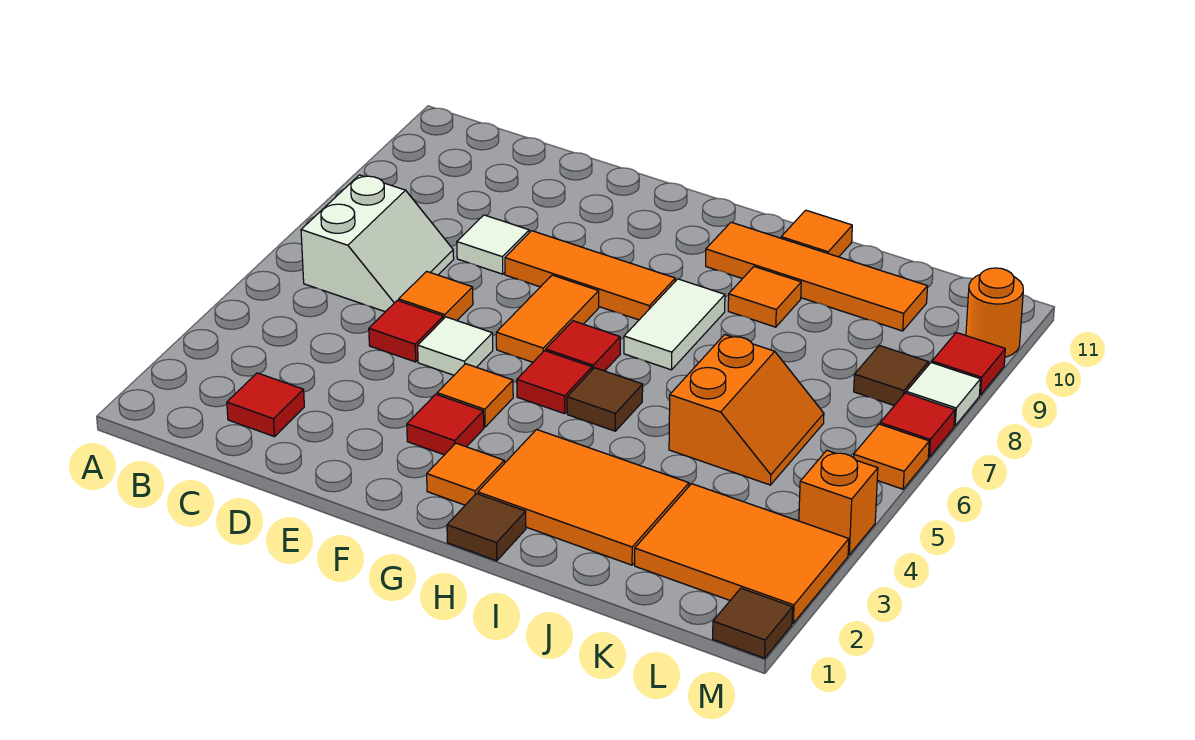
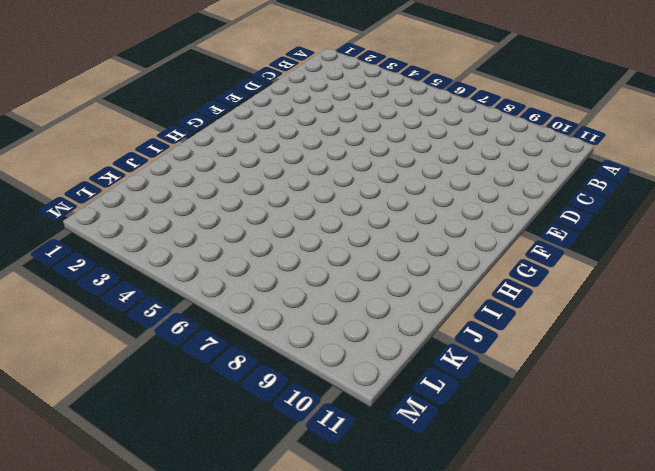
none -> white 2x2 slope [301,175,454,312]
none -> red 1x1 tile [227,373,304,437]
none -> red 1x1 tile [369,300,444,362]
none -> orange 1x1 tile [399,271,473,321]

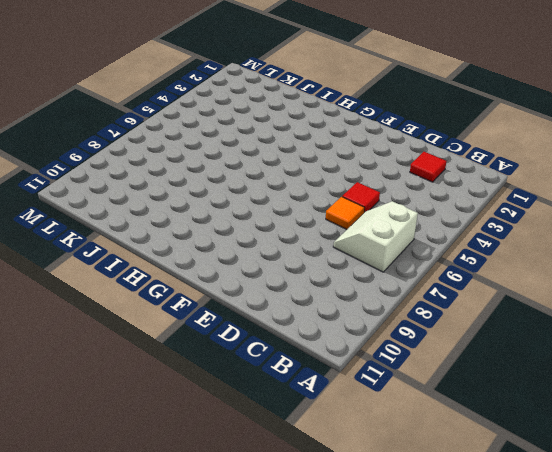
none -> white 1x1 tile [457,215,529,274]
none -> white 1x1 tile [418,317,493,375]
none -> orange 1x3 tile [505,231,675,320]
none -> red 1x1 tile [407,394,484,455]

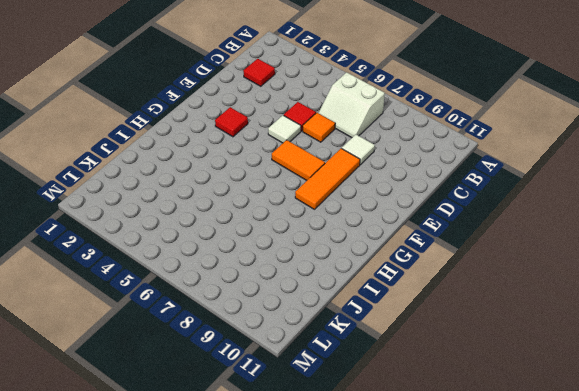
none -> orange 1x1 tile [437,364,513,427]
none -> orange 1x1 tile [427,443,504,505]
none -> red 1x1 tile [517,351,592,414]
none -> red 1x1 tile [546,321,620,371]

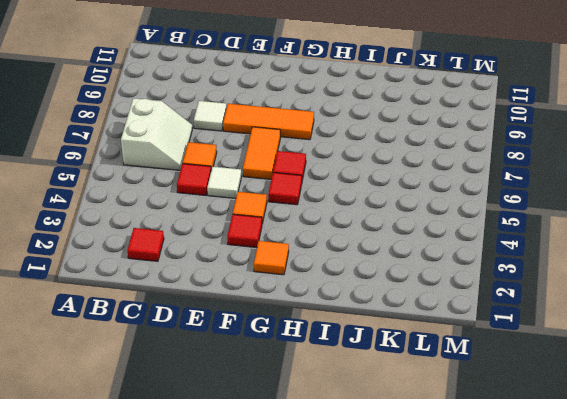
none -> brown 1x1 tile [447,494,526,561]
none -> orange 2x3 tile [478,430,689,565]
none -> brown 1x1 tile [567,368,643,431]
none -> white 1x2 tile [624,279,725,370]

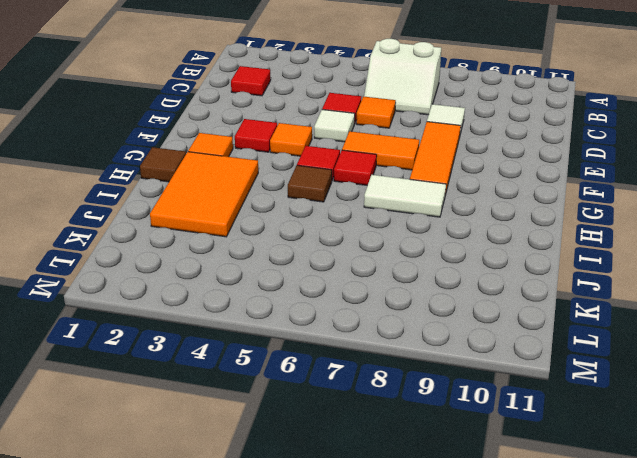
none -> orange 1x4 tile [706,222,928,331]
none -> orange 1x1 tile [728,267,801,327]
none -> orange 1x1 tile [781,210,852,257]
none -> orange 2x2 slope [669,335,824,485]

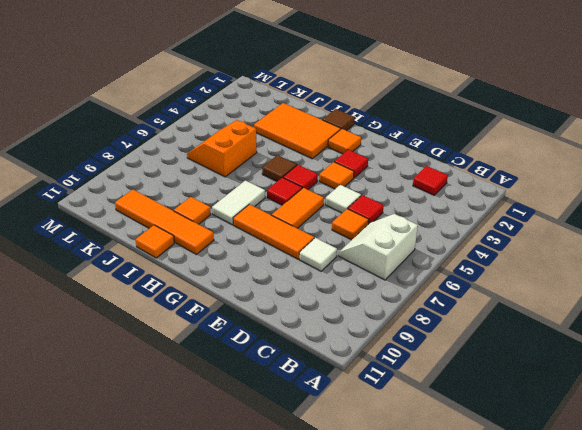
none -> orange 2x3 tile [635,484,849,623]
none -> brown 1x1 tile [854,345,928,406]
none -> brown 1x1 tile [713,588,793,658]
none -> orange 1x1 brick [799,450,878,555]

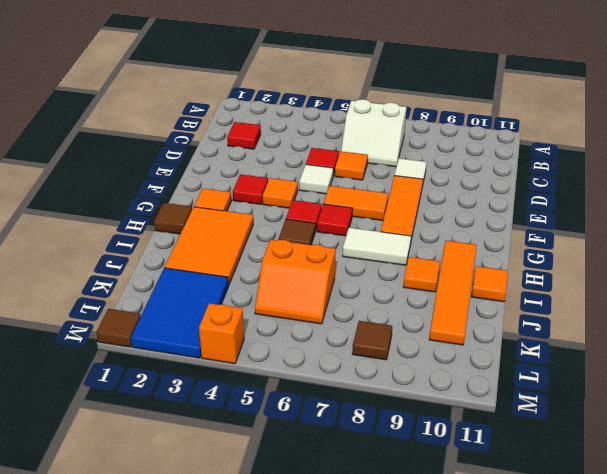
blue 2x3 tile [131,268,229,358] -> orange 2x3 tile [635,484,849,623]
none -> orange 1x1 tile [853,424,929,489]
none -> red 1x1 tile [880,393,955,457]
none -> white 1x1 tile [906,363,980,426]
none -> red 1x1 tile [932,333,1005,395]

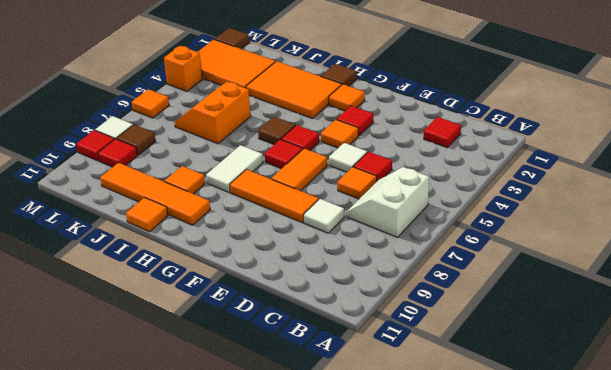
red 1x1 tile [98,139,137,167] -> red 1x1 tile moved to [880,393,955,457]
none -> orange 1x1 round brick [966,268,1023,357]

